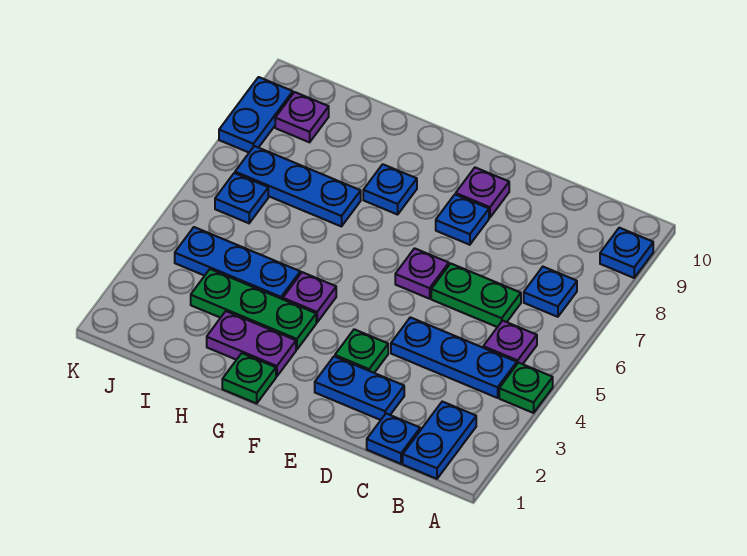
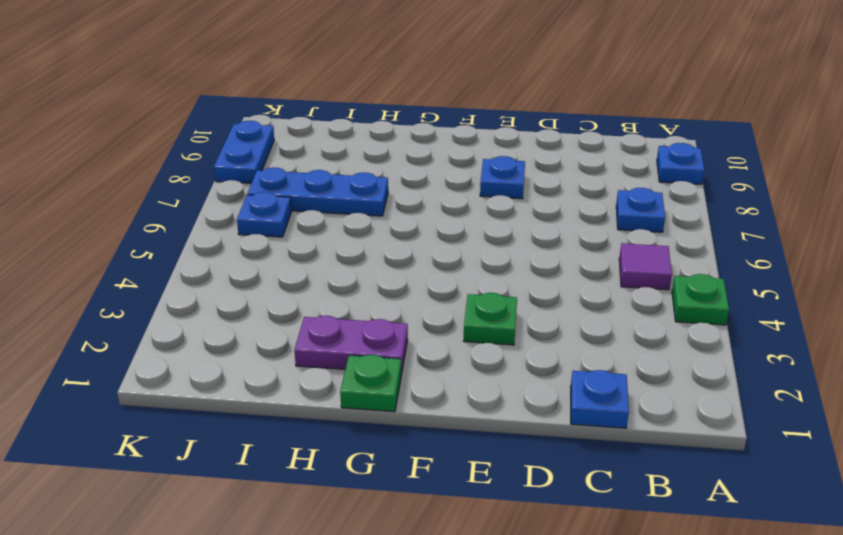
purple 1x1 tile [619,243,672,290] -> purple 1x1 plate [483,321,537,364]
none -> blue 1x2 plate [403,402,476,479]
none -> blue 1x3 plate [391,317,517,398]
none -> green 1x2 plate [431,263,521,327]

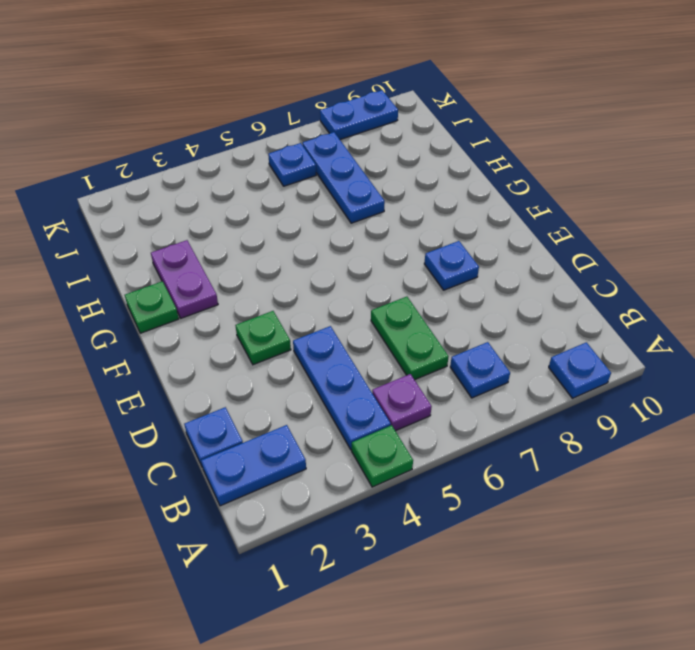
none -> blue 1x2 plate [315,356,404,420]
none -> purple 1x1 plate [395,248,449,299]
none -> purple 1x1 plate [456,168,509,218]

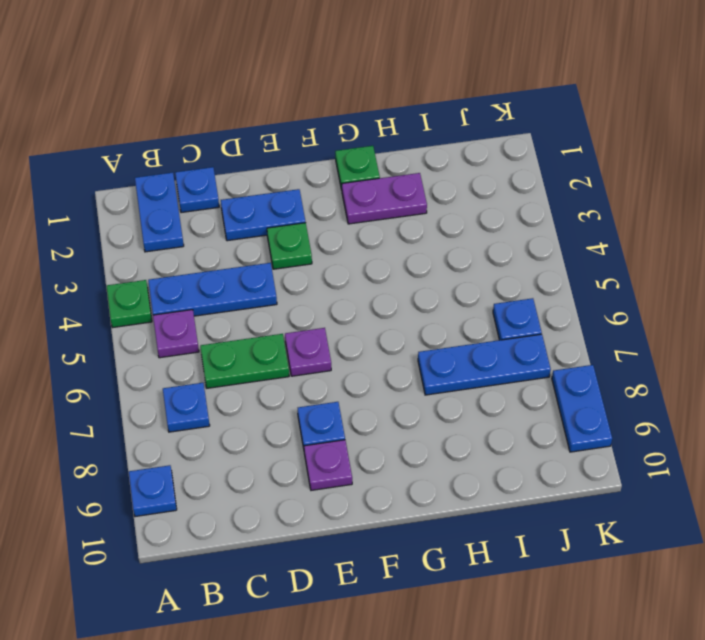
none -> green 1x3 plate [191,269,316,349]
none -> purple 1x1 plate [283,272,336,322]
none -> blue 1x1 plate [363,164,417,215]

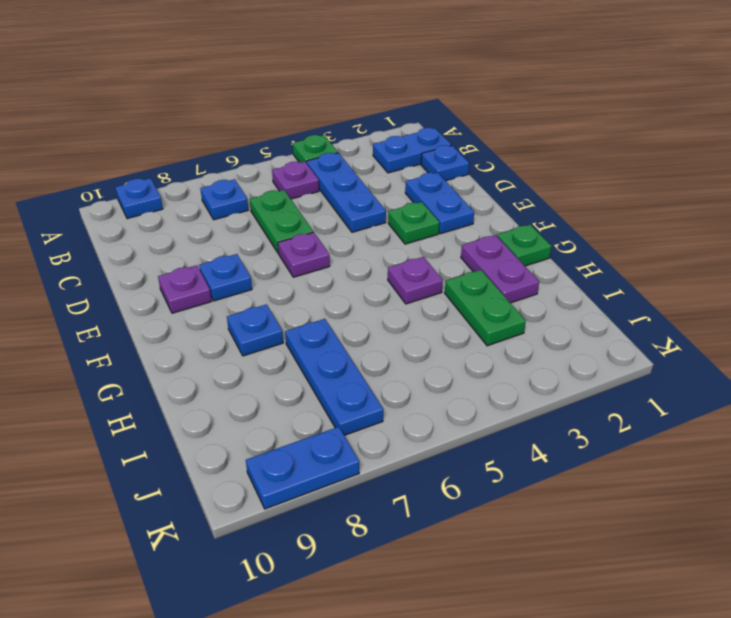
green 1x2 plate [445,270,526,346] -> green 1x3 plate [191,269,316,349]
none -> blue 1x3 plate [175,227,300,299]
none -> blue 1x1 plate [215,173,268,223]
none -> purple 1x1 plate [275,92,329,142]

